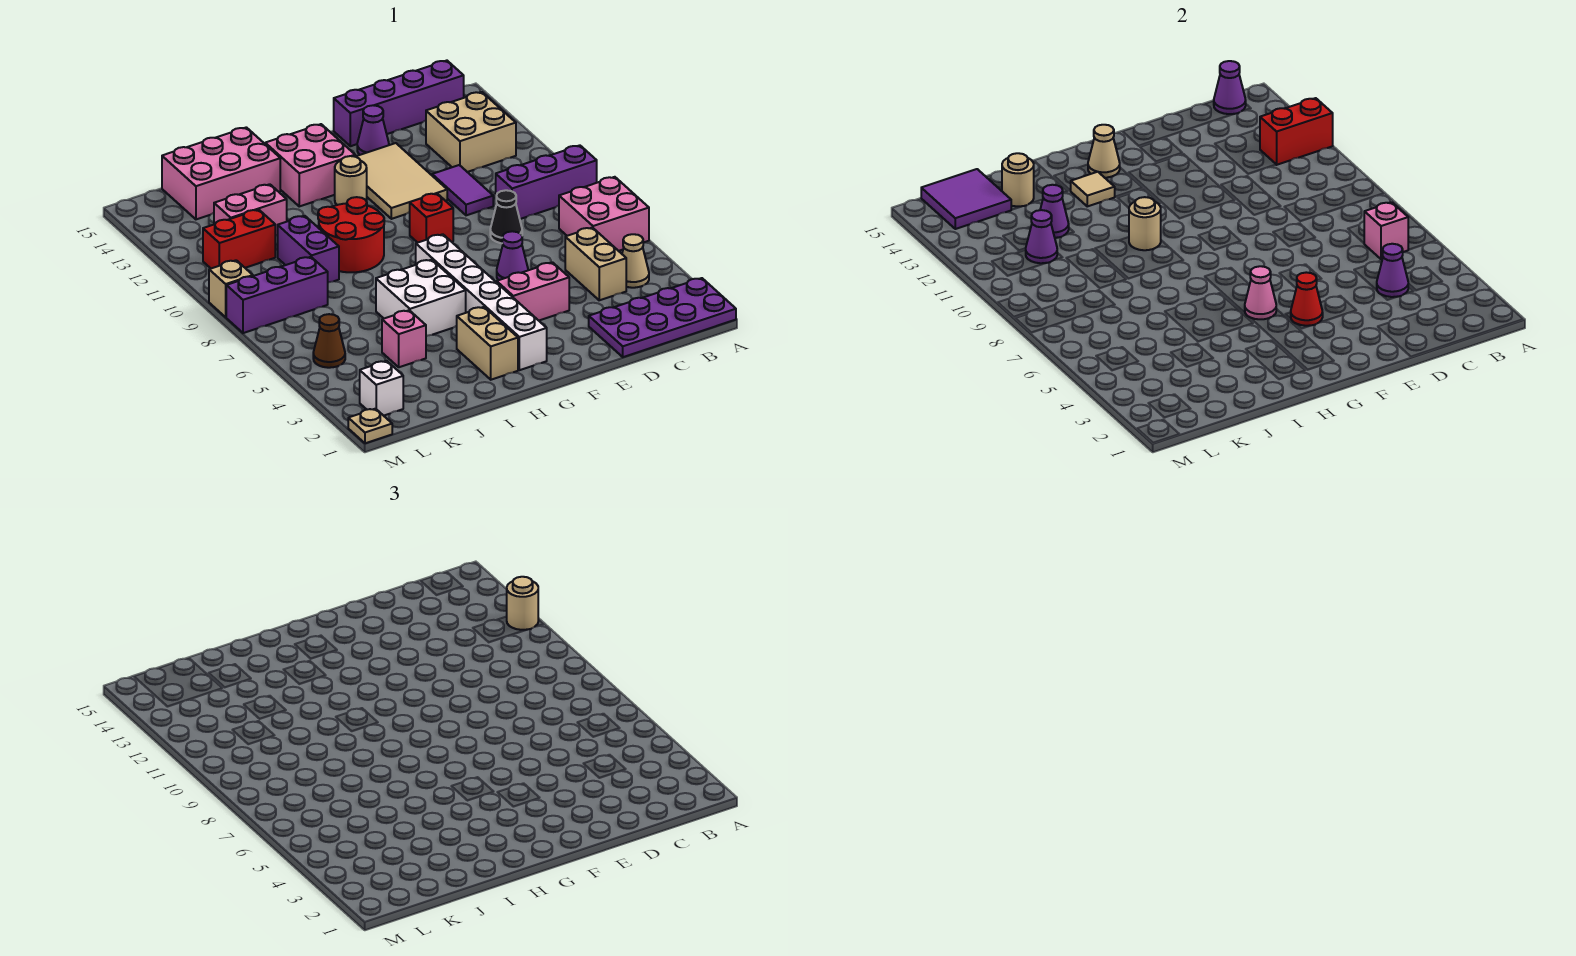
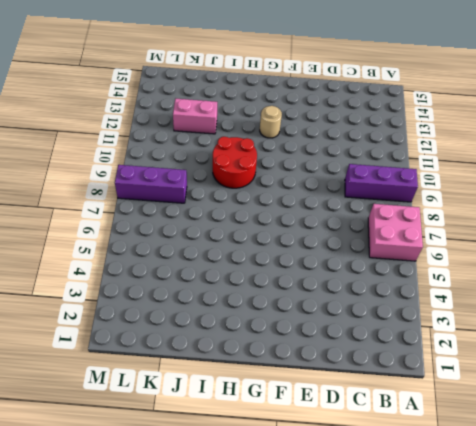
none -> purple 2x4 plate [589,278,736,357]
none -> tan 1x1 cone [622,234,649,288]
none -> tan 2x2 brick [426,92,516,172]
none -> purple 1x4 brick [334,61,464,146]

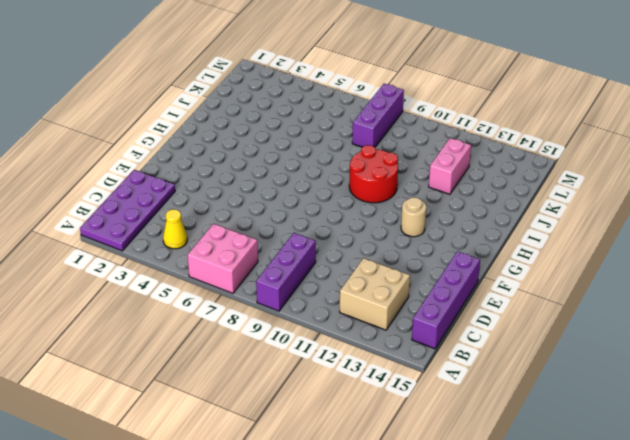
yellow 1x1 cone [163,209,187,249] -> tan 1x1 cone [622,234,649,288]
none -> tan 1x2 brick [565,228,626,300]
none -> black 1x1 cone [490,190,522,243]
none -> purple 1x2 tile [432,165,493,215]
none -> pink 1x2 brick [497,262,569,321]

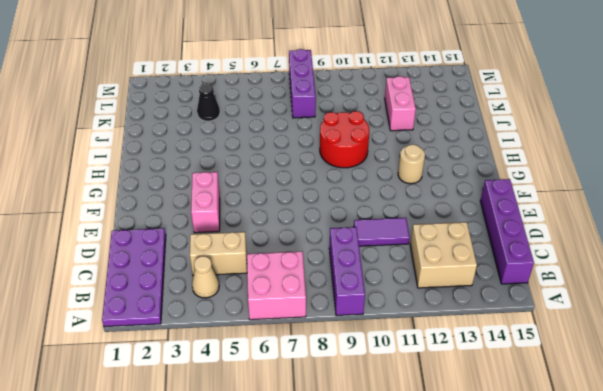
black 1x1 cone [197,84,220,121] -> black 1x1 cone moved to [490,190,522,243]
none -> purple 1x1 cone [497,231,528,280]
none -> tan 2x3 tile [355,143,447,219]
none -> purple 1x1 cone [357,105,389,155]
none -> red 1x1 brick [410,193,453,243]

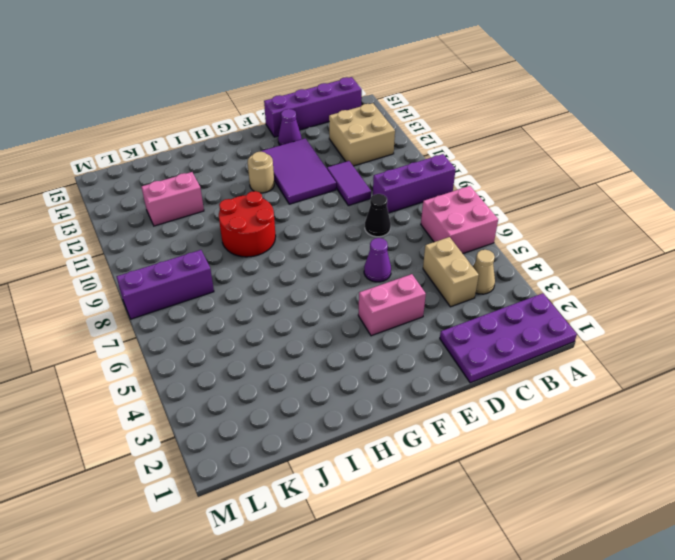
purple 2x3 tile [260,138,336,204] -> tan 2x3 tile [355,143,447,219]
none -> red 1x1 brick [410,193,453,243]
none -> white 1x6 brick [416,234,547,370]
none -> pink 2x2 brick [265,124,355,206]
none -> tan 1x2 brick [457,307,518,380]

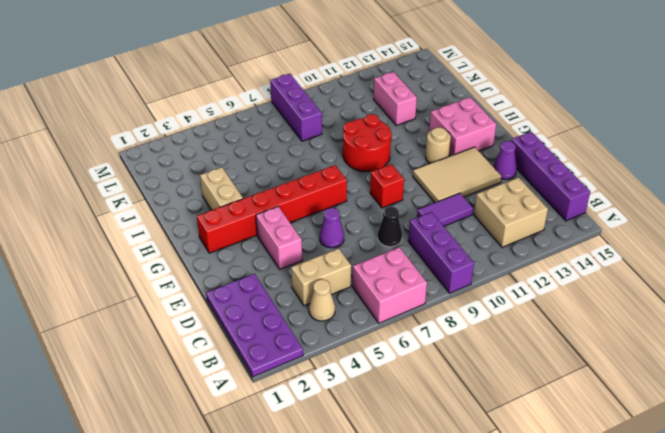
red 1x6 brick [197,165,347,253] -> white 1x6 brick [416,234,547,370]
tan 1x2 brick [200,167,243,210] -> tan 1x2 brick turned to [457,307,518,380]
none -> white 2x2 brick [376,260,466,336]
none -> pink 2x3 brick [162,127,280,219]
none -> pink 1x1 brick [382,310,426,367]
none -> purple 1x2 brick [278,216,339,283]

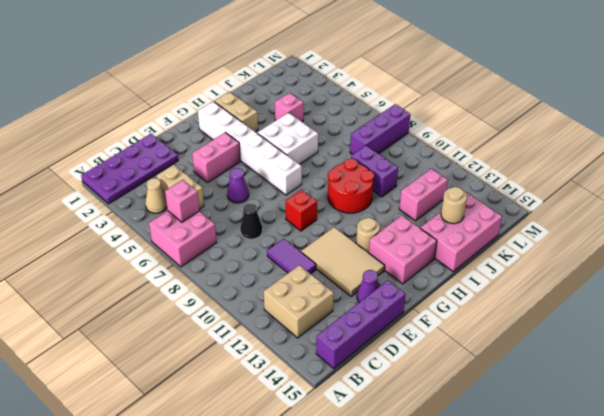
none -> purple 1x3 brick [496,145,597,219]
none -> red 1x2 brick [203,210,275,268]
none -> white 1x1 brick [360,361,403,416]
none -> brown 1x1 cone [313,314,345,368]

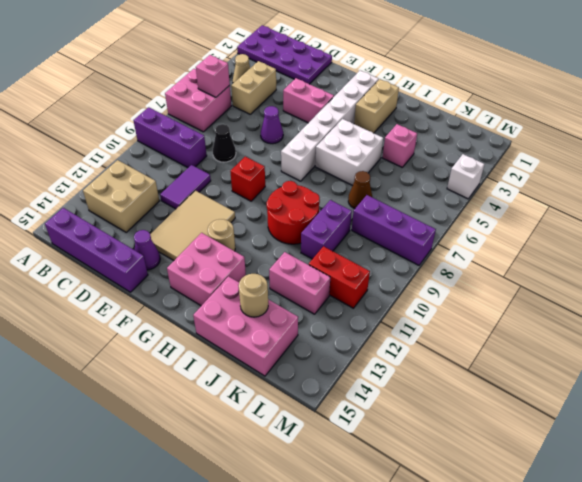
brown 1x1 cone [348,171,372,209] -> brown 1x1 cone moved to [313,314,345,368]
white 1x1 brick [447,154,484,199] -> white 1x1 brick moved to [360,361,403,416]
none -> tan 1x1 plate [348,409,392,443]
none -> tan 1x1 brick [209,260,253,317]
none -> red 1x2 brick [1260,98,1333,165]
none -> purple 1x1 cone [1214,61,1246,114]

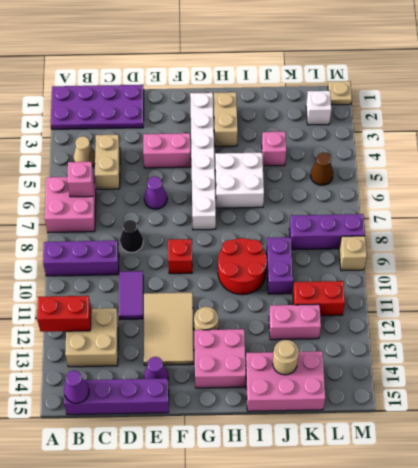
none -> purple 1x1 cone [1377,244,1408,297]
none -> red 1x1 cone [1291,272,1323,326]
none -> pink 1x1 cone [1245,266,1276,319]
none -> tan 1x1 cone [1088,125,1120,178]

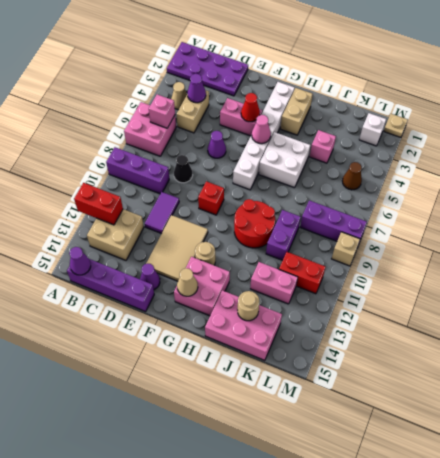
none -> tan 1x1 round brick [1129,197,1161,250]
none -> tan 1x1 tile [1071,172,1115,206]
none -> purple 1x1 cone [1040,185,1069,238]
none -> purple 1x1 cone [1026,210,1057,263]

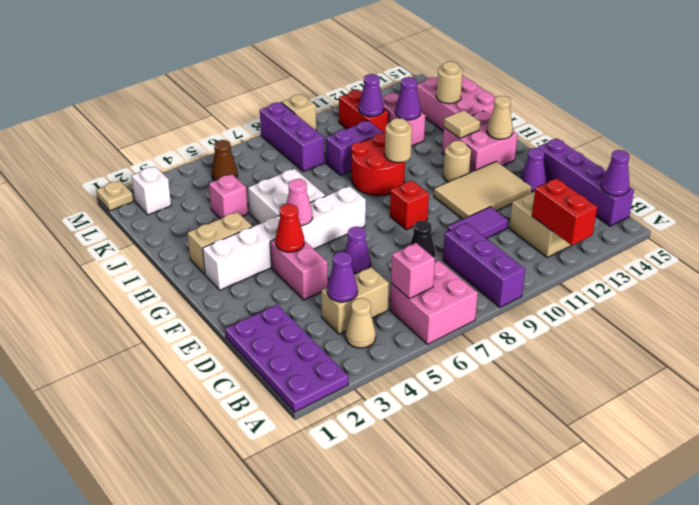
none -> purple 2x2 tile [921,169,1011,229]
none -> tan 1x1 round brick [507,577,538,630]

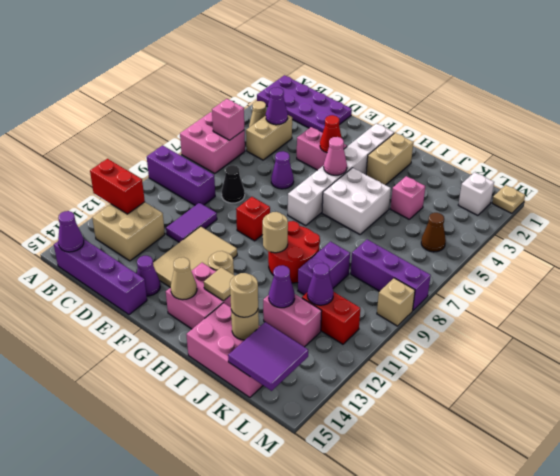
tan 1x1 round brick [230,273,258,317] -> tan 1x1 round brick moved to [507,577,538,630]

